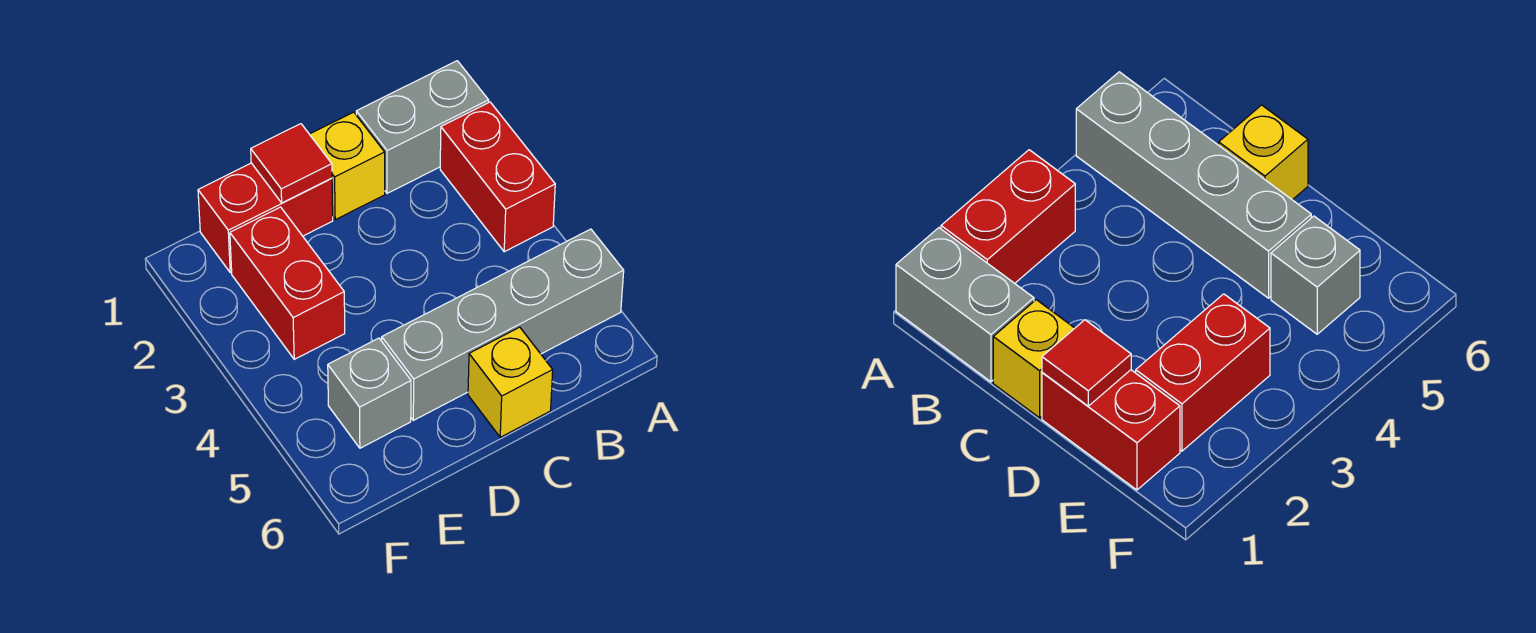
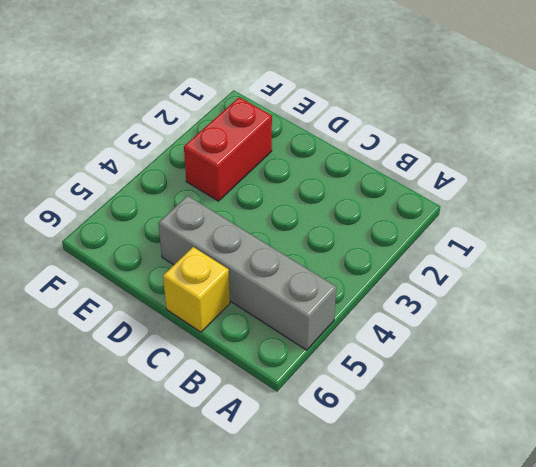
none -> grey 1x2 brick [356,61,489,193]
none -> red 1x2 brick [440,102,555,252]

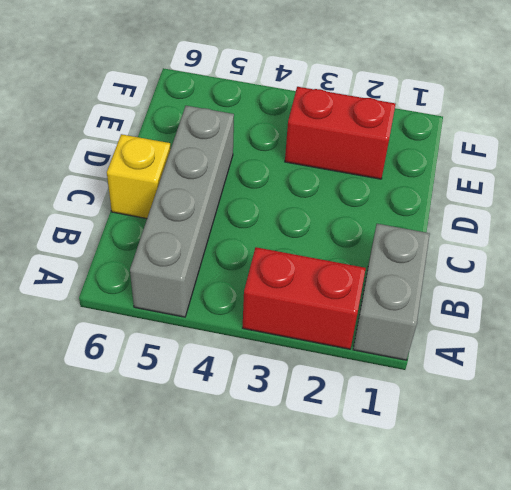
none -> yellow 1x1 brick [310,112,385,220]
none -> red 1x2 brick [198,163,333,273]

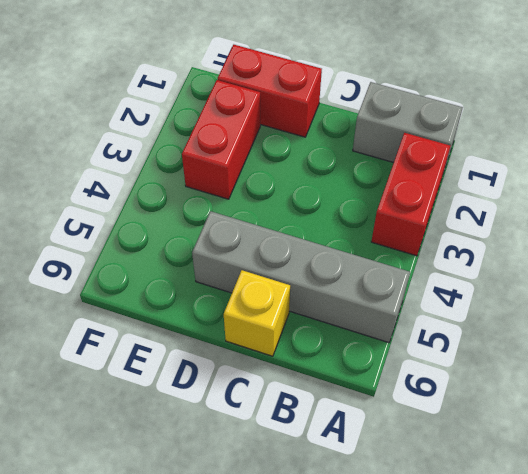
none -> yellow 1x1 brick [310,112,385,220]
none -> grey 1x1 brick [328,338,411,448]

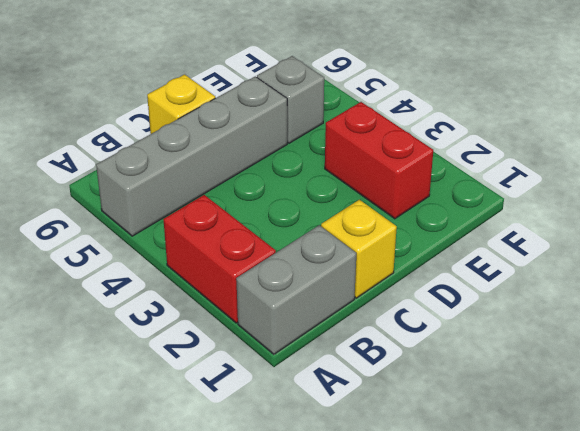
none -> red 1x2 brick [198,163,333,273]
none -> red 1x1 tile [251,124,332,203]

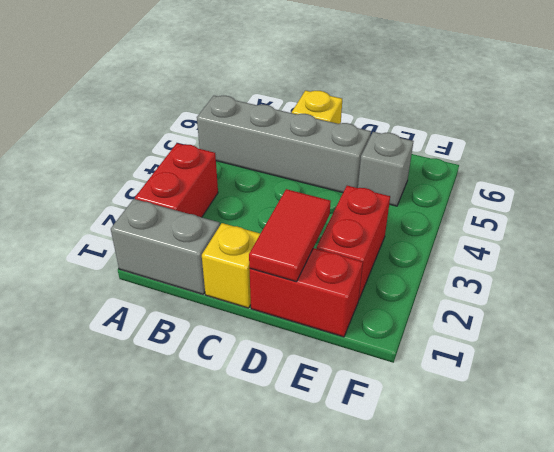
red 1x2 tile [249,189,331,282] -> red 1x1 tile [251,124,332,203]

